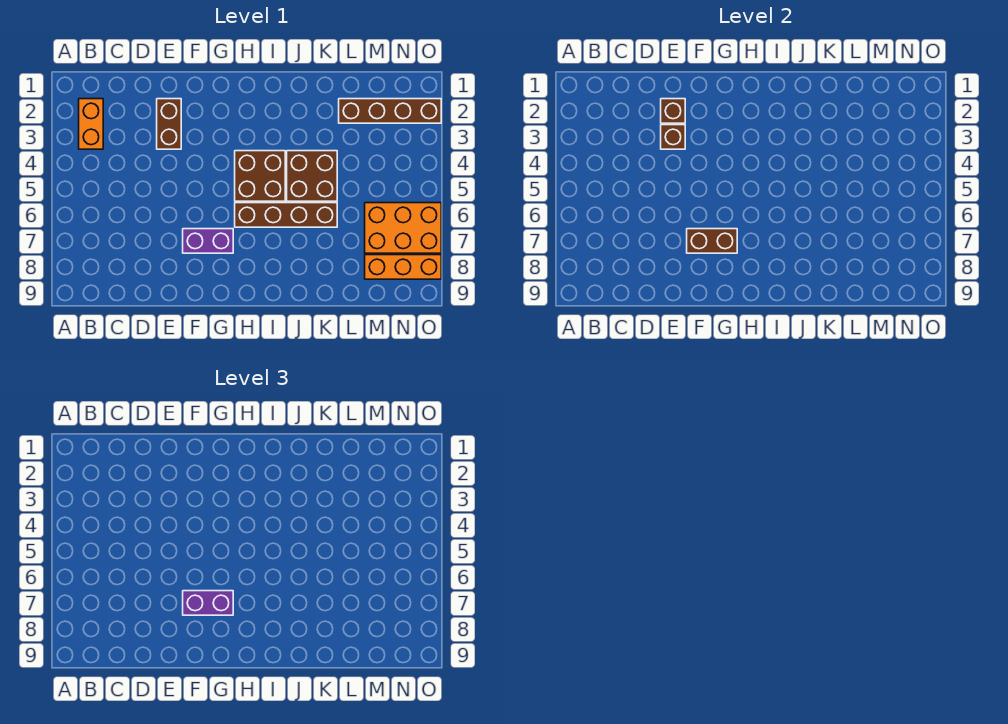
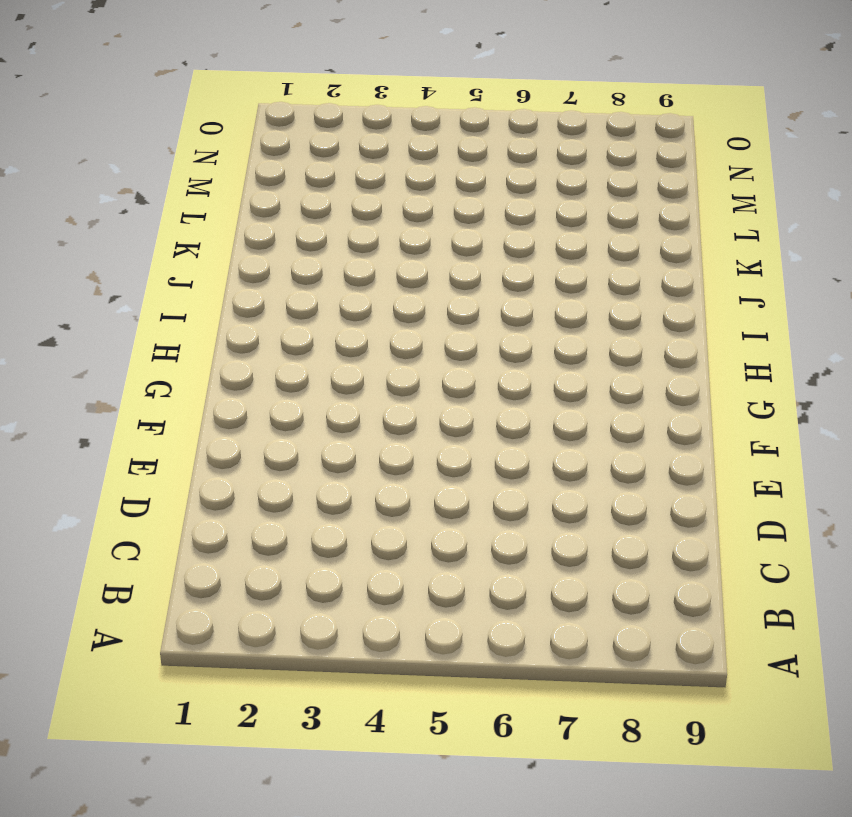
none -> orange 1x2 brick [79,99,103,149]
none -> brown 1x2 brick [157,99,181,149]
none -> purple 1x2 brick [183,229,233,253]

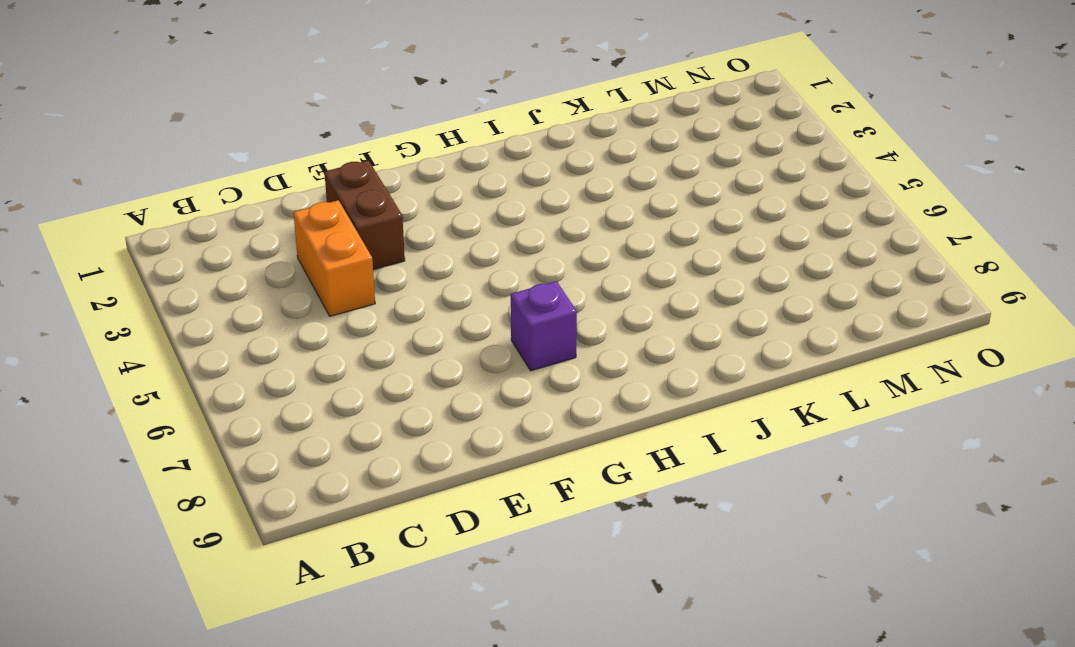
orange 1x2 brick [293,200,375,316] -> orange 1x2 brick moved to [79,99,103,149]
purple 1x1 brick [511,281,577,371] -> purple 1x2 brick [183,229,233,253]
none -> brown 2x2 brick [235,151,285,201]
none -> brown 1x4 brick [235,203,337,227]
none -> brown 2x2 brick [287,151,337,201]

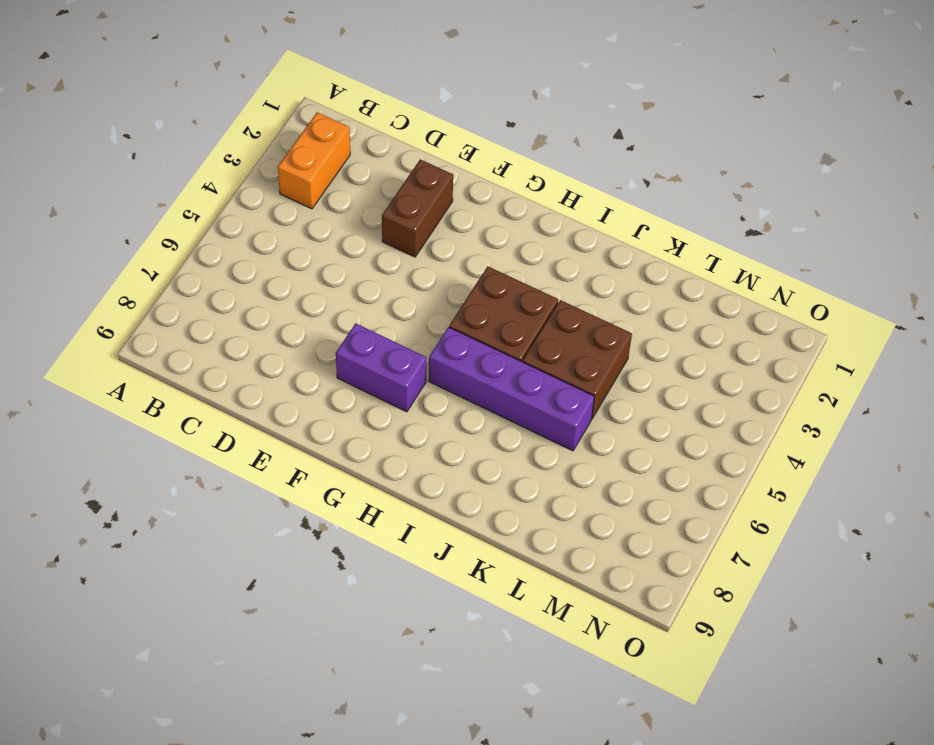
purple 1x4 brick [429,327,595,451] -> brown 1x4 brick [235,203,337,227]
none -> brown 1x4 brick [339,99,441,123]
none -> orange 2x3 brick [365,203,441,253]
none -> orange 1x3 brick [365,255,441,279]

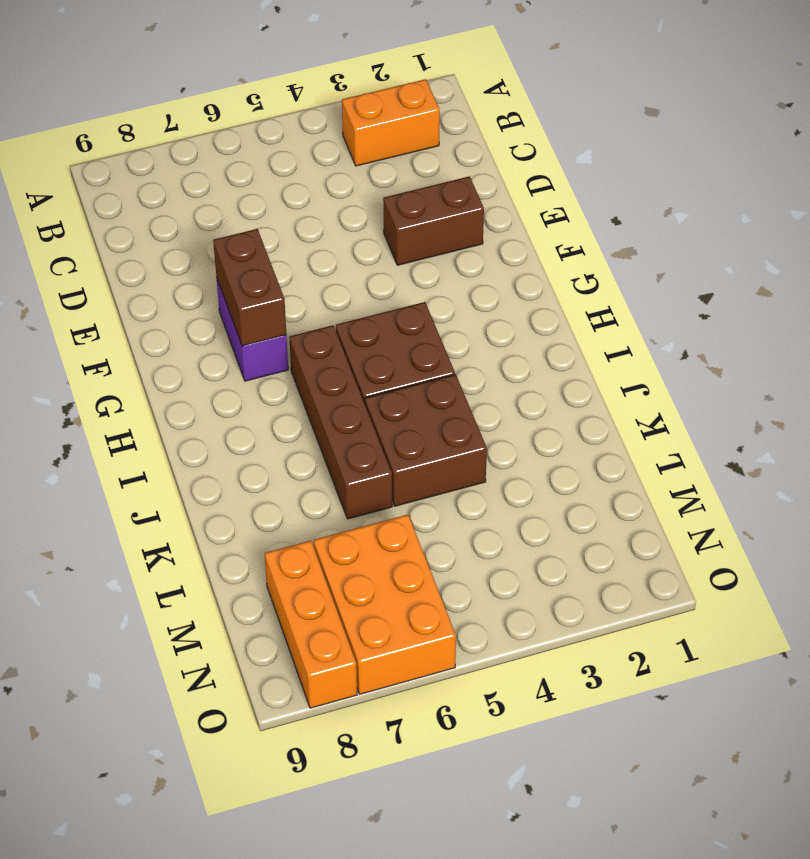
none -> brown 1x4 brick [339,99,441,123]
none -> brown 1x1 brick [661,99,685,123]
none -> brown 1x1 brick [661,125,685,149]

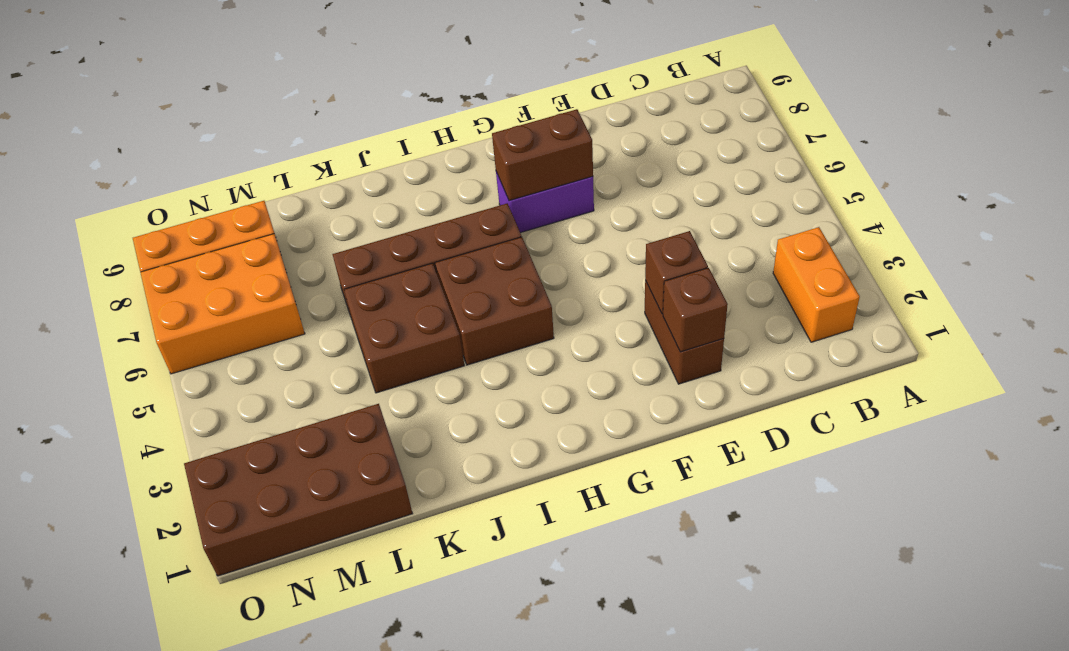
brown 2x4 brick [184,404,413,576] -> brown 1x4 brick [339,99,441,123]
none -> purple 1x2 brick [183,591,233,615]

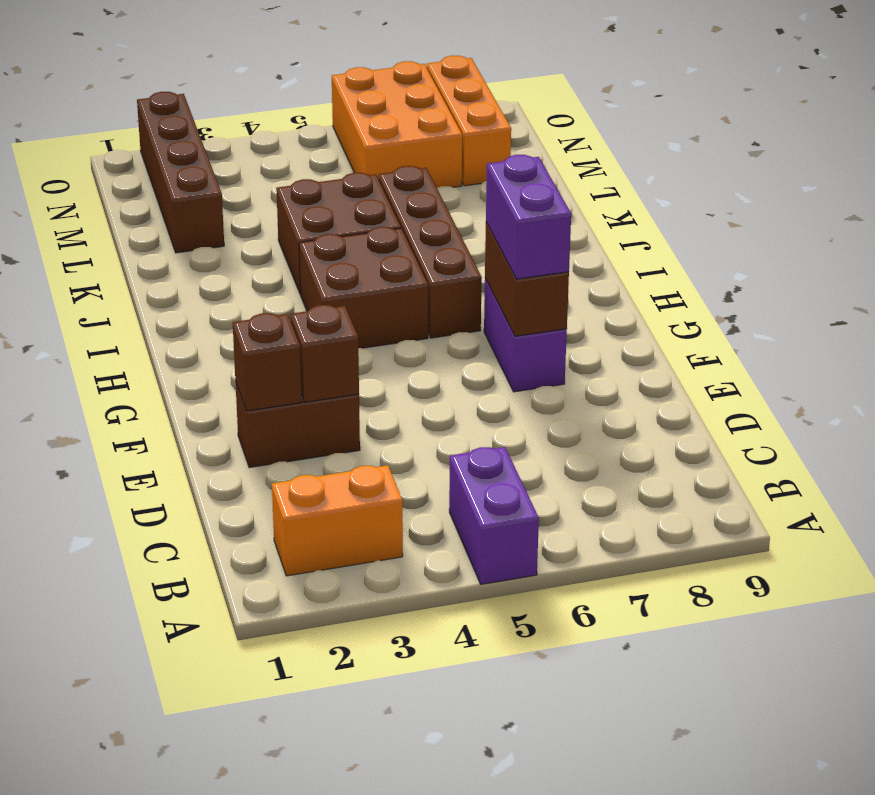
purple 1x2 brick [449,447,539,584] -> none

